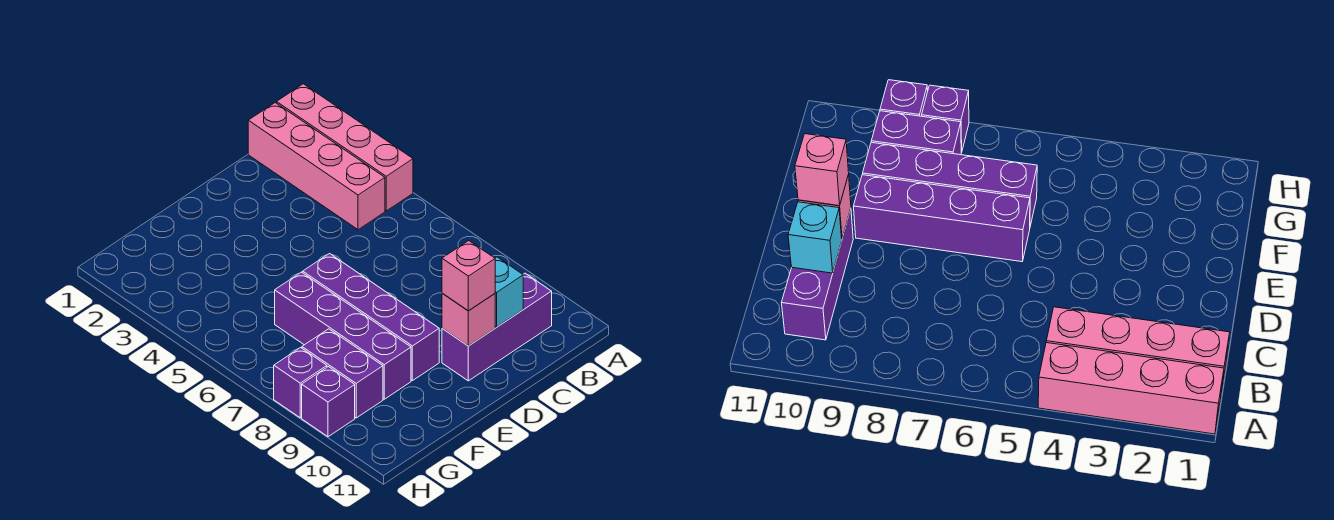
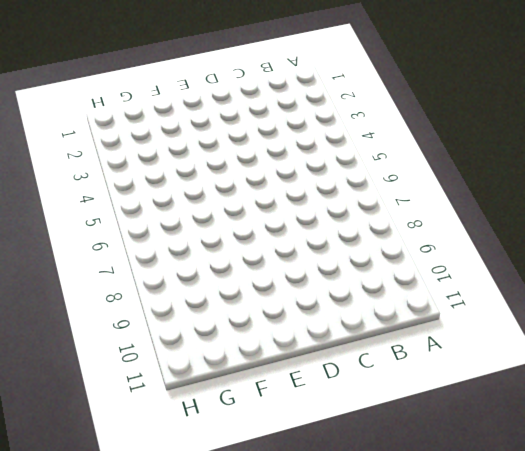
none -> pink 1x4 brick [277,84,413,211]
none -> pink 1x4 brick [248,103,385,230]

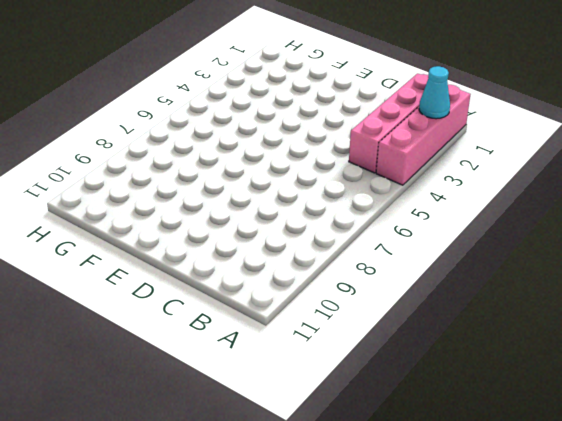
cyan 1x1 cone [419,66,450,119] -> none
none -> purple 1x3 brick [442,273,552,381]
none -> purple 1x4 brick [303,254,439,381]

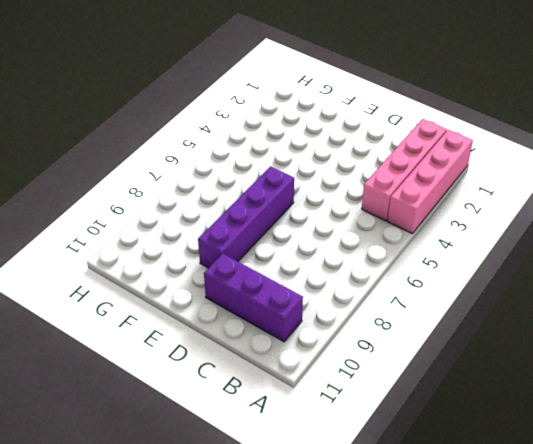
none -> purple 1x4 brick [275,272,411,399]
none -> purple 1x2 brick [302,329,383,418]

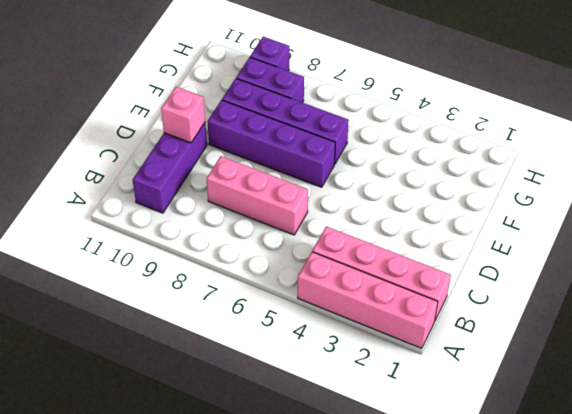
pink 1x3 brick [206,156,308,235] -> none
none -> purple 1x1 brick [274,348,327,418]
none -> cyan 1x1 brick [495,257,523,327]

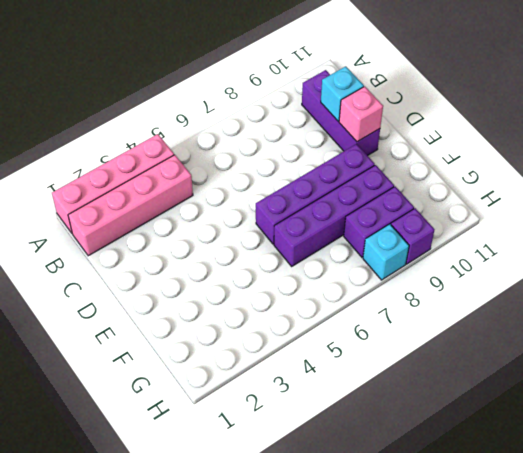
cyan 1x1 brick [363,224,409,280] -> purple 1x1 brick [274,348,327,418]
none -> pink 1x1 brick [442,241,495,311]

